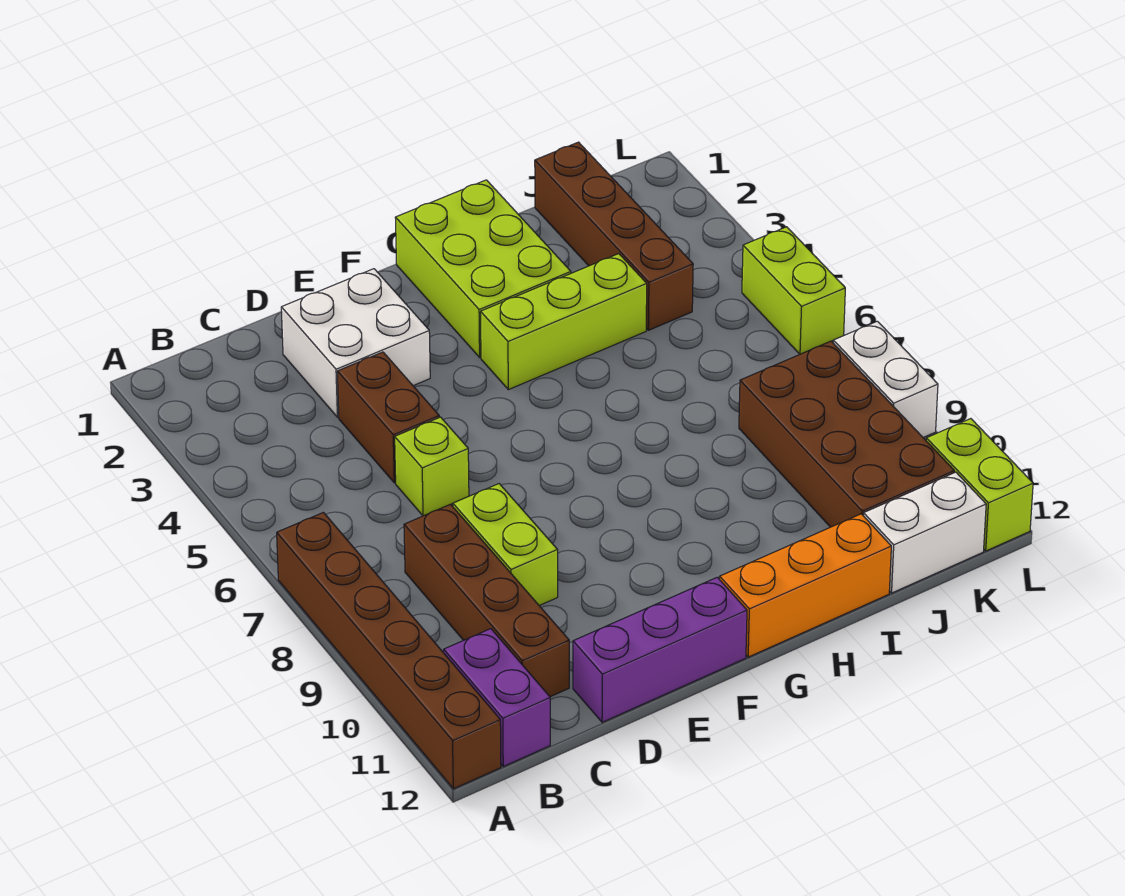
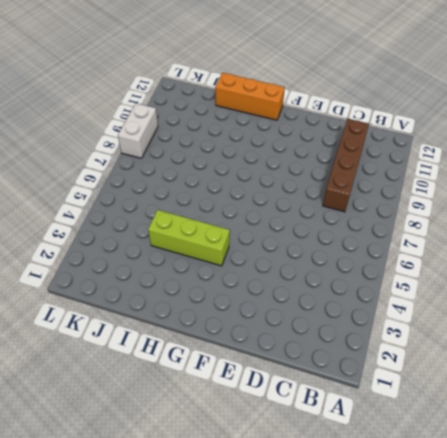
none -> brown 1x6 brick [277,512,501,789]
none -> purple 1x2 brick [444,629,550,766]
none -> white 2x2 brick [281,269,430,417]

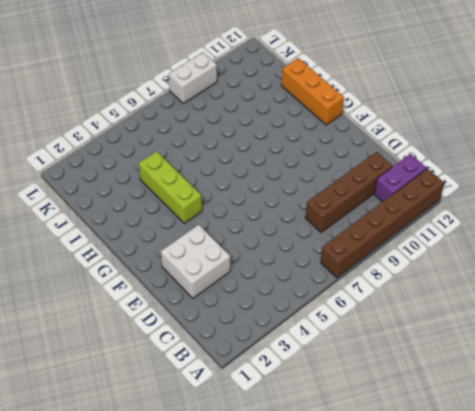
none -> brown 1x2 brick [337,352,439,483]
none -> lime 1x1 brick [395,417,469,516]
none -> lime 1x2 brick [453,484,558,606]

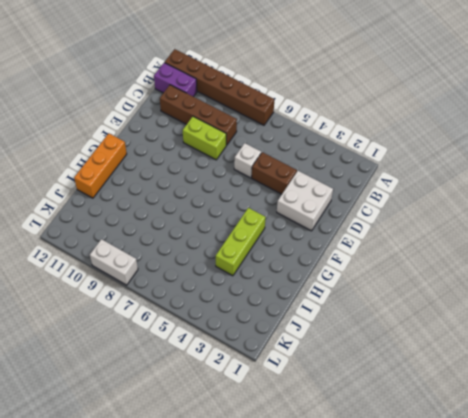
white 1x1 brick [234,143,261,178] -> lime 1x1 brick [395,417,469,516]
none -> purple 1x3 brick [573,577,747,722]
none -> lime 2x3 brick [395,180,571,357]
none -> brown 1x4 brick [535,142,693,330]

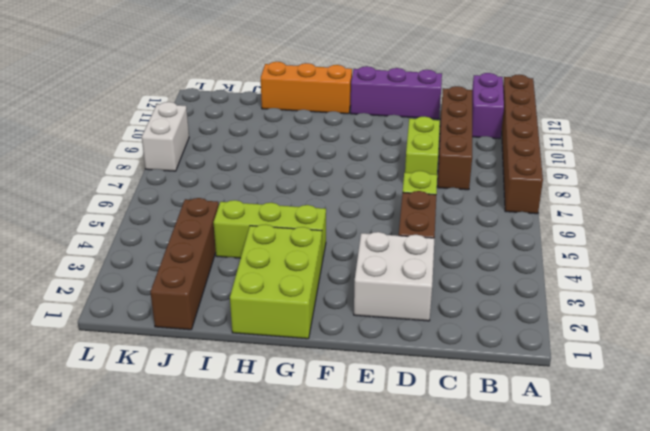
none -> brown 2x4 brick [739,341,954,527]
none -> white 1x2 brick [863,472,986,593]
none -> lime 1x2 brick [742,227,845,354]

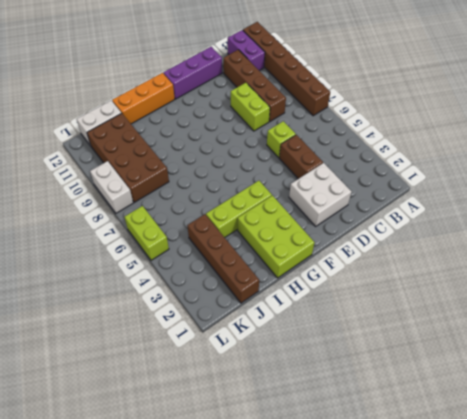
none -> lime 1x2 brick [926,419,1033,551]

